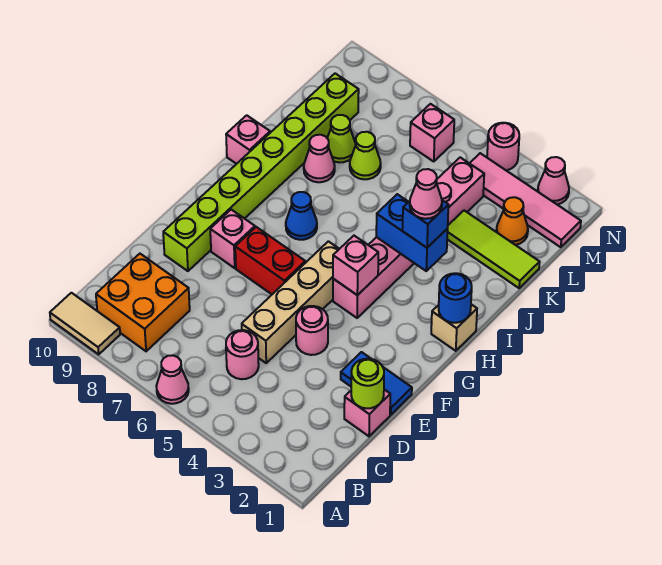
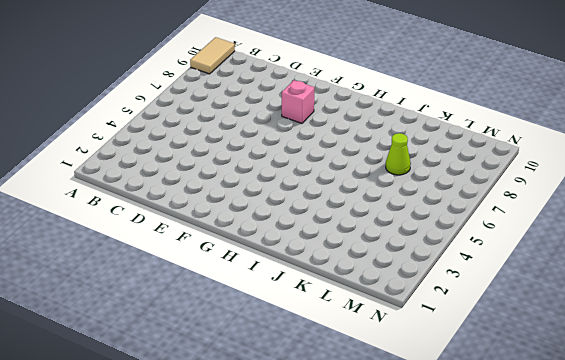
none -> pink 1x1 cone [156,356,189,404]
none -> orange 2x2 brick [96,254,190,351]
none -> pink 1x1 round brick [226,330,259,379]
none -> pink 1x1 brick [344,389,390,436]

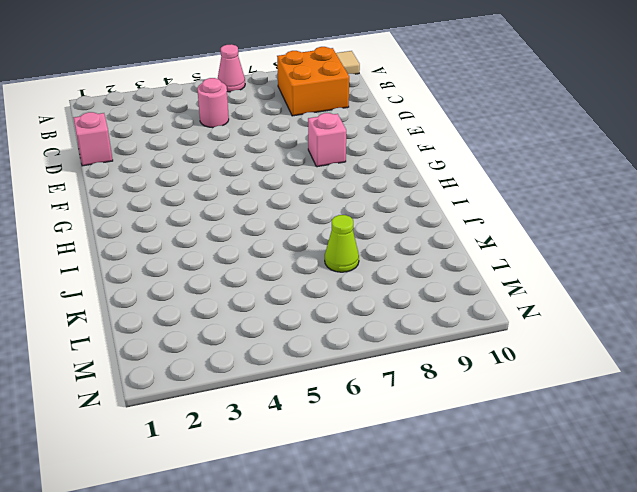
none -> tan 1x4 brick [242,241,339,363]
none -> blue 1x2 tile [341,352,412,415]
none -> pink 1x1 round brick [296,306,328,355]
none -> lime 1x8 brick [163,73,359,271]

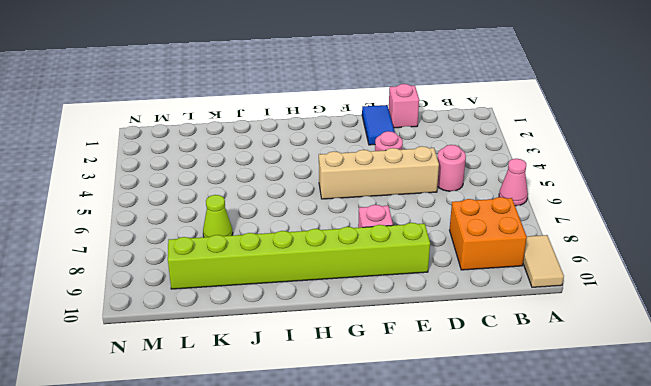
none -> red 1x2 brick [235,227,305,294]
none -> pink 1x6 brick [333,157,484,318]
none -> tan 1x1 brick [431,304,477,351]
none -> blue 1x1 cone [286,192,317,240]

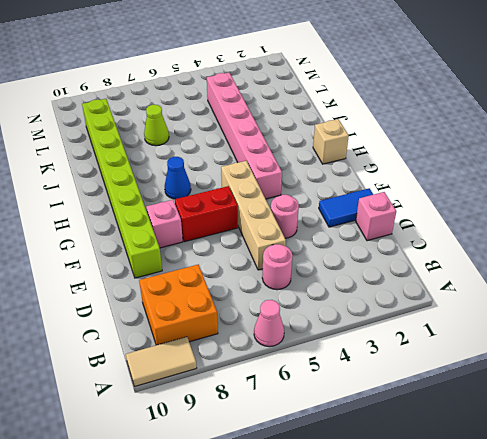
none -> pink 1x1 brick [226,115,270,164]
none -> pink 1x1 cone [304,135,335,182]
none -> lime 1x3 tile [447,211,540,288]
none -> lime 1x1 cone [327,115,356,162]

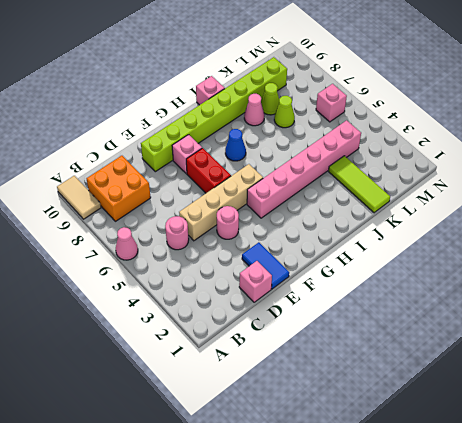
none -> tan 1x1 brick [431,304,477,351]
none -> orange 1x1 cone [496,197,528,245]
none -> pink 1x4 tile [470,153,581,247]
none -> pink 1x1 cone [538,157,569,204]

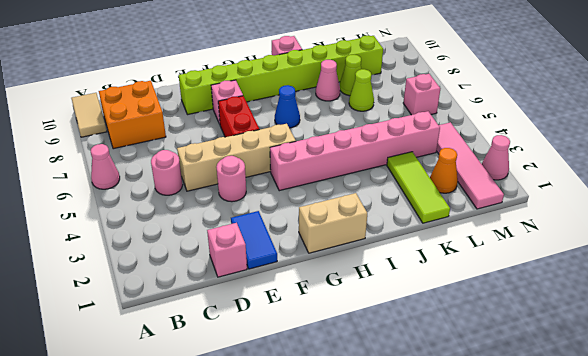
tan 1x2 brick [299,193,367,253] -> tan 1x1 brick [431,304,477,351]
none -> pink 1x1 round brick [487,123,519,170]
none -> lime 1x1 round brick [351,359,384,408]
none -> pink 1x1 brick [333,236,378,295]
none -> blue 1x1 round brick [439,273,472,323]

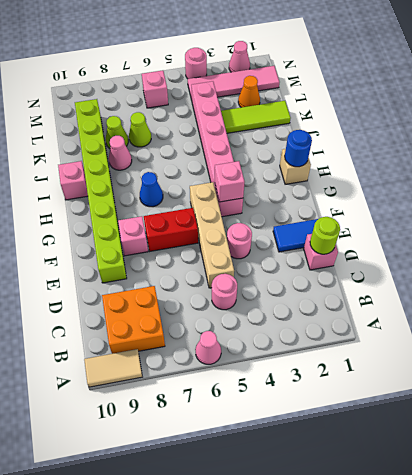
none -> blue 1x2 brick [376,194,448,271]
none -> blue 1x1 brick [402,200,448,248]
none -> pink 1x1 cone [410,169,442,219]

